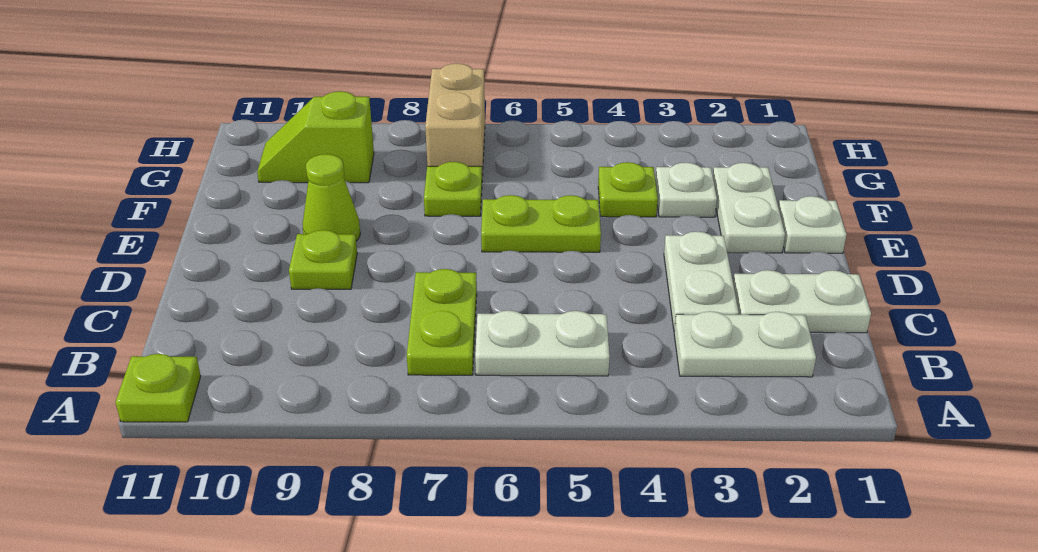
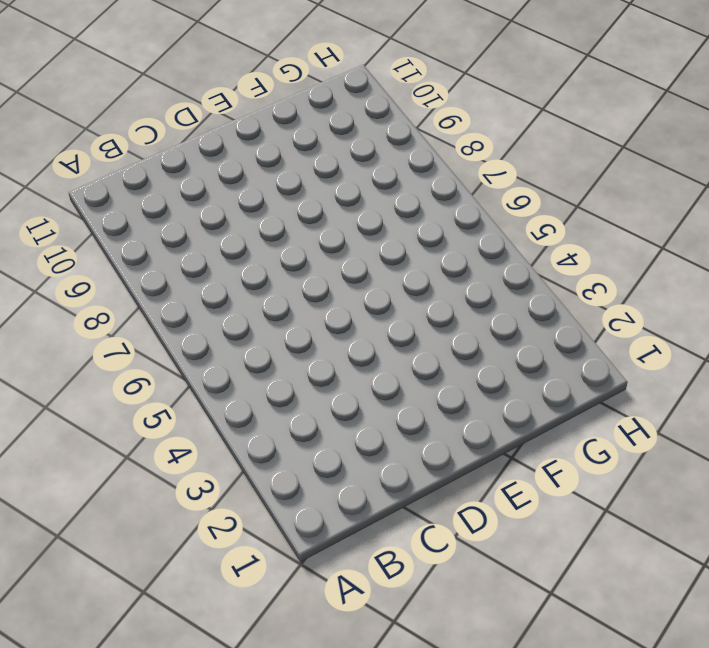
none -> lime 1x1 plate [116,354,201,422]
none -> white 1x2 plate [674,311,816,377]
none -> white 1x2 plate [475,310,610,376]

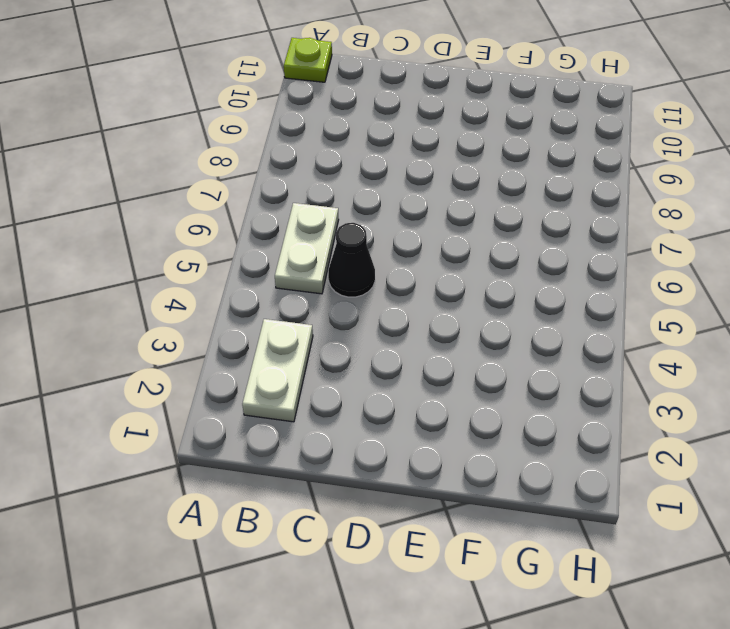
black 1x1 cone [328,223,375,297] -> none
none -> lime 1x2 plate [407,269,477,375]
none -> white 1x2 plate [733,270,871,333]
none -> white 1x2 plate [664,232,739,331]

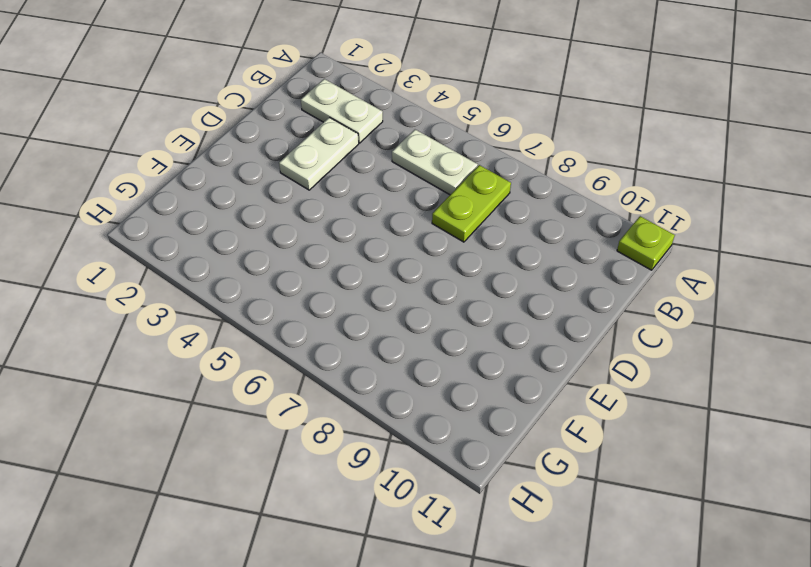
none -> white 1x2 plate [733,270,871,333]
none -> lime 1x1 plate [289,230,357,289]
none -> white 1x1 plate [778,196,846,253]

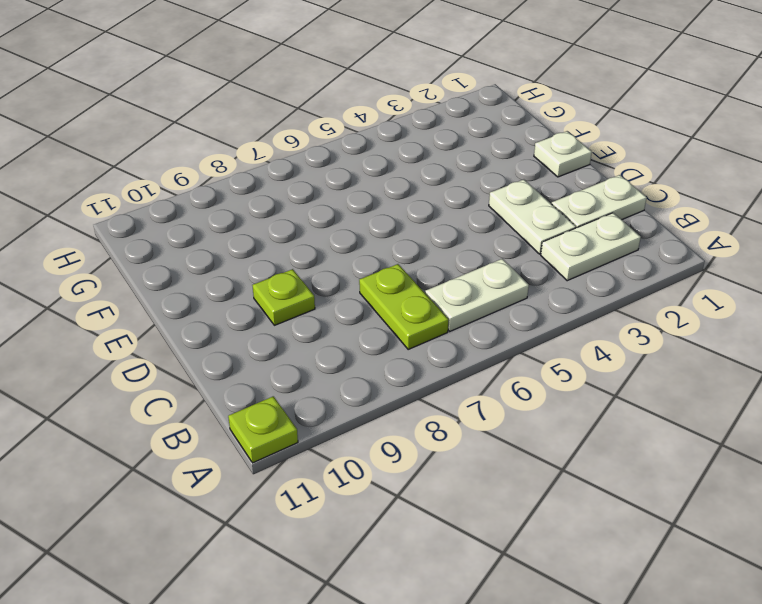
none -> white 1x2 plate [713,163,785,253]
none -> lime 1x2 plate [481,195,601,252]
none -> lime 1x1 cone [303,154,360,241]

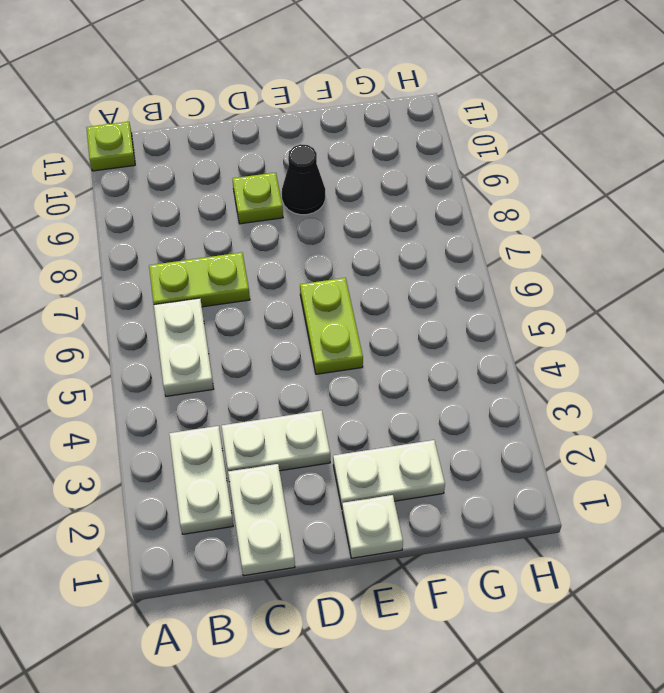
black 1x1 cone [282,144,325,215] -> lime 1x1 cone [303,154,360,241]
none -> white 1x1 plate [655,163,717,217]
none -> lime 1x1 plate [598,162,658,217]
none -> lime 1x1 plate [424,162,482,216]

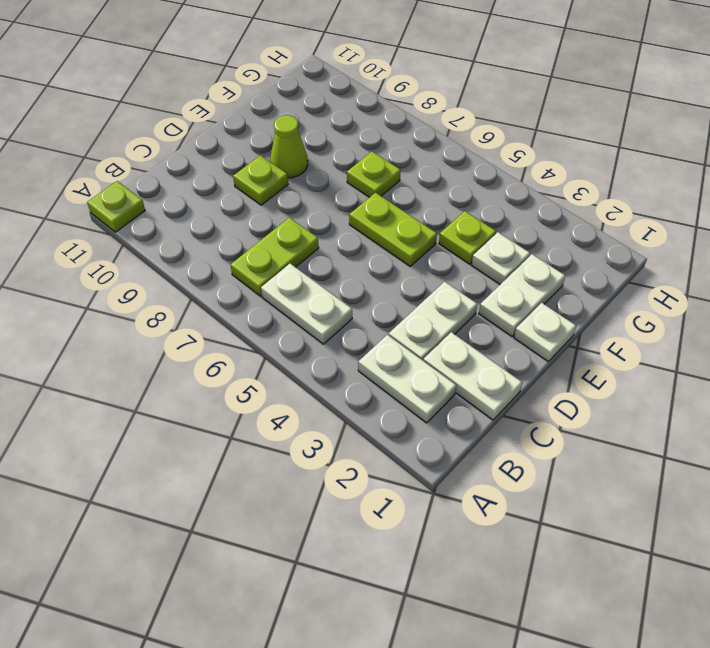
none -> tan 1x2 brick [425,63,485,176]
none -> lime 1x2 slope [257,91,374,183]

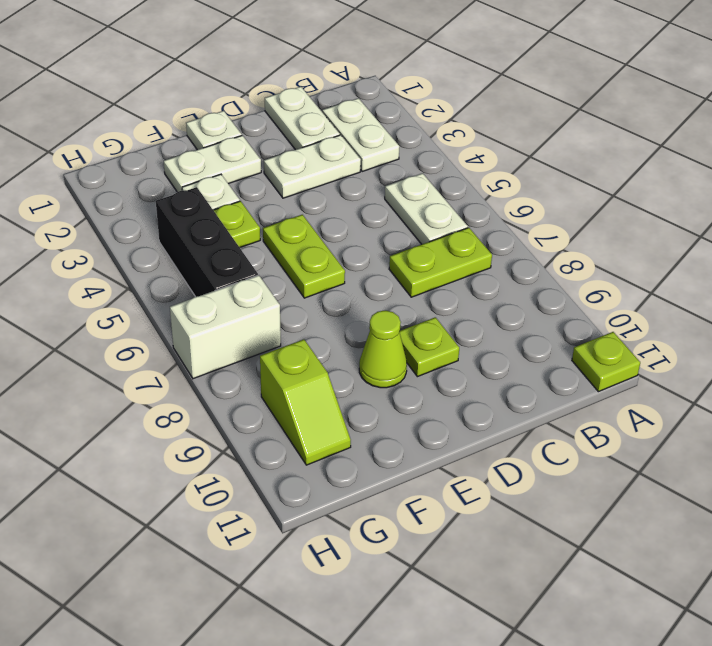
black 1x3 brick [156,187,258,297] -> none
white 1x2 brick [170,275,281,379] -> tan 1x2 brick [425,63,485,176]
none -> lime 1x1 plate [424,162,482,216]

